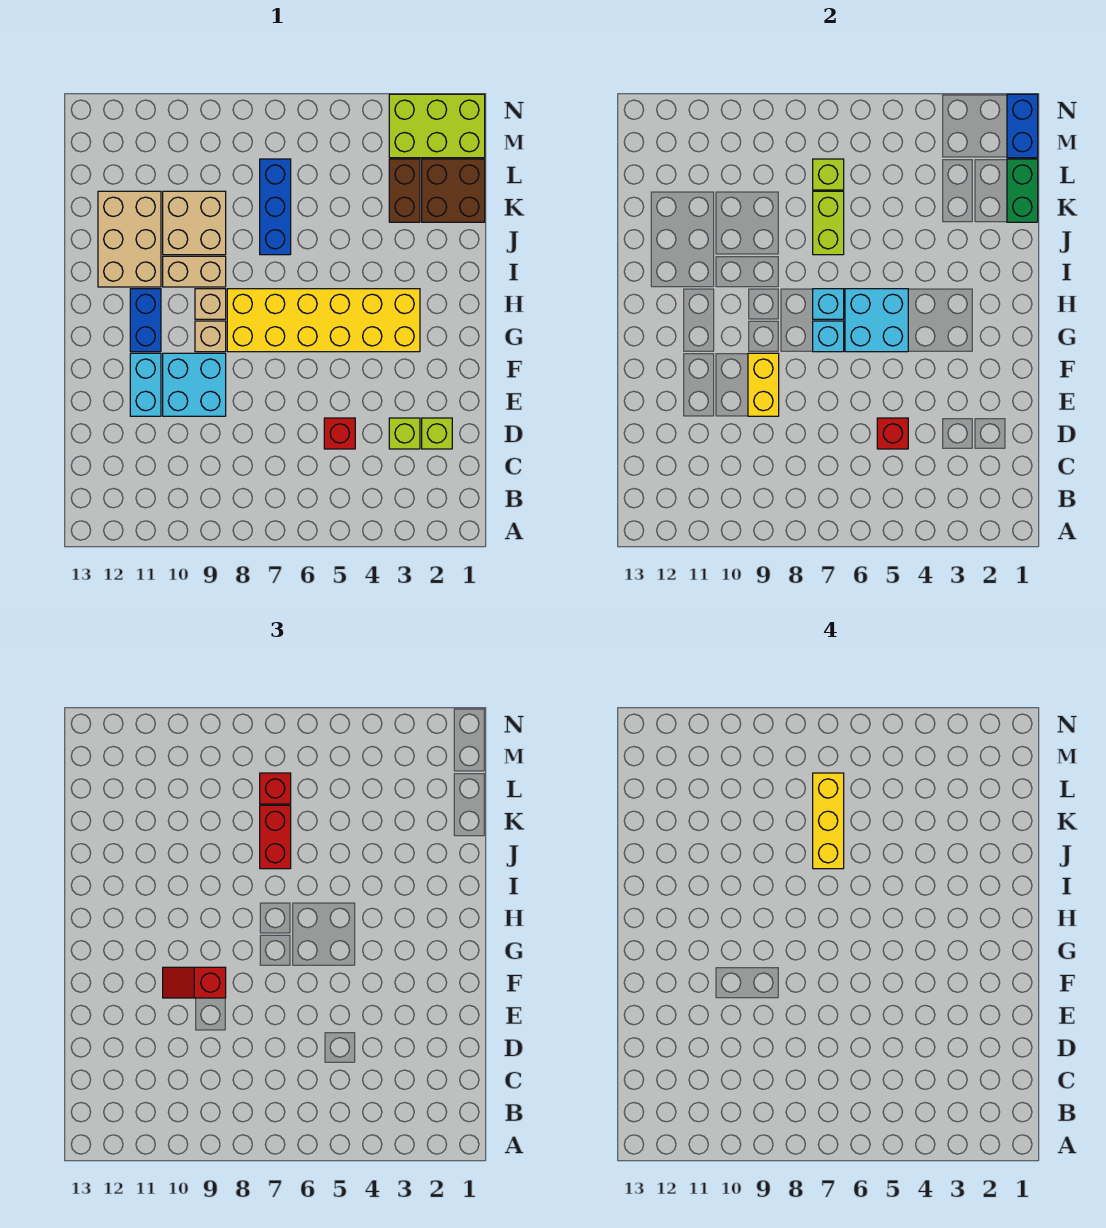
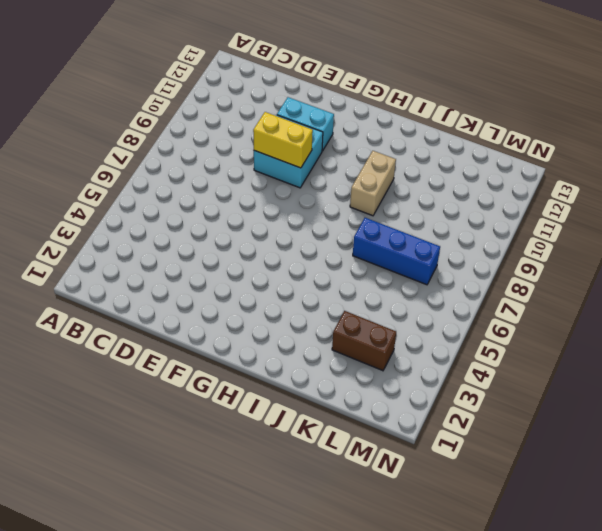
none -> lime 1x1 brick [422,418,452,449]
none -> lime 1x1 brick [389,418,420,449]
none -> red 1x1 brick [324,418,355,449]

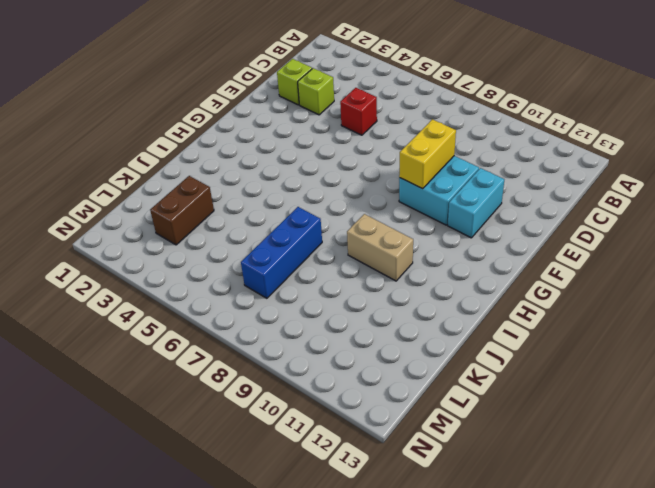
none -> yellow 2x6 brick [227,289,420,352]
none -> tan 1x1 brick [195,321,226,352]
none -> blue 1x2 brick [130,289,161,352]

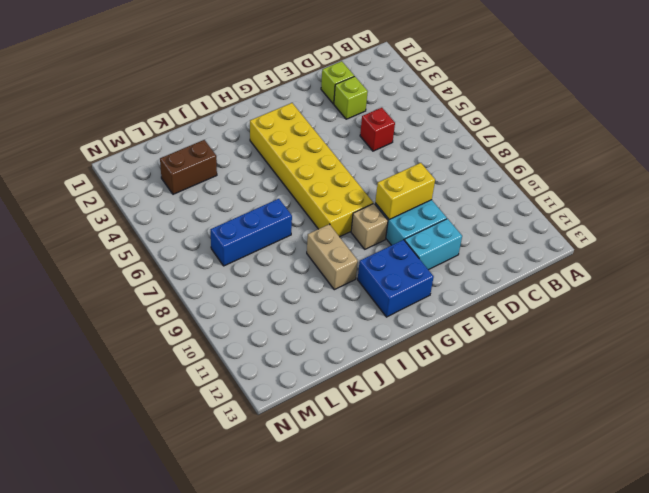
blue 2x2 brick [358,240,434,317] -> blue 1x2 brick [130,289,161,352]
none -> tan 1x1 brick [195,289,226,319]
none -> tan 2x3 brick [98,191,161,287]
none -> tan 2x2 brick [163,191,226,255]

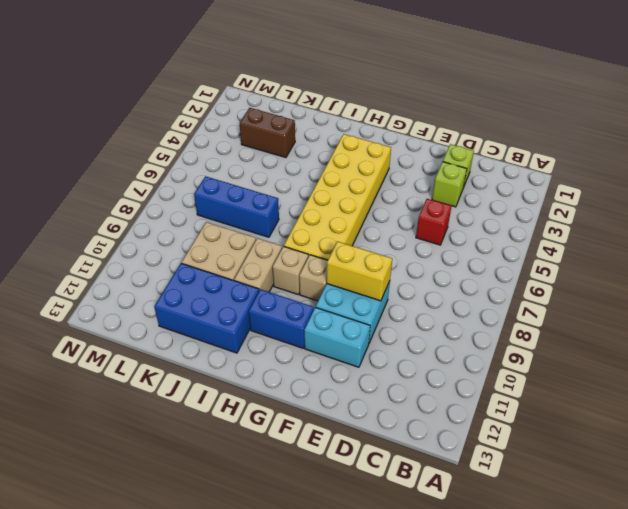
blue 2x3 brick [154,263,259,353] -> tan 2x3 brick [98,191,161,287]
none -> brown 2x2 brick [422,159,485,222]
none -> lime 2x3 brick [389,94,485,158]
none -> red 1x1 brick [877,418,908,449]

